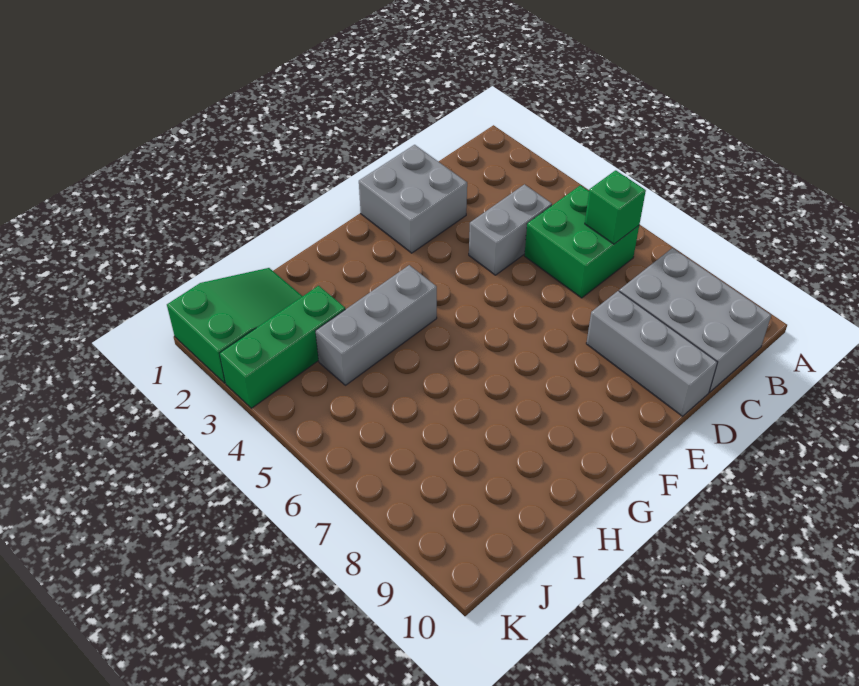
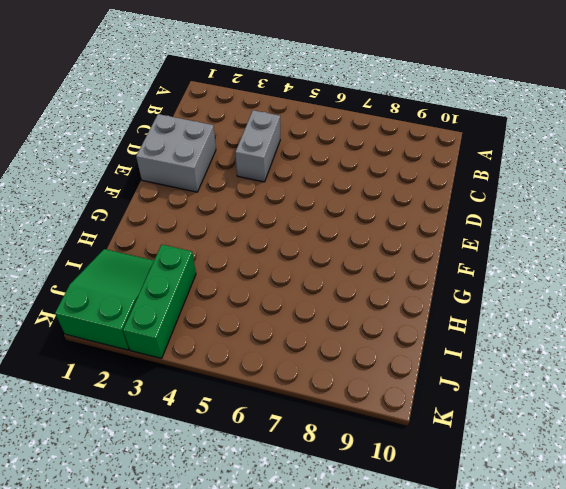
none -> green 2x2 brick [524,185,639,298]
none -> grey 2x3 brick [619,248,771,392]

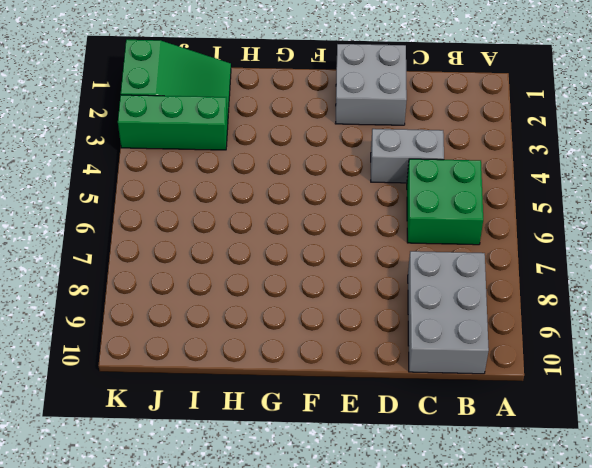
none -> grey 1x3 brick [586,291,717,416]
none -> grey 1x3 brick [316,265,437,385]

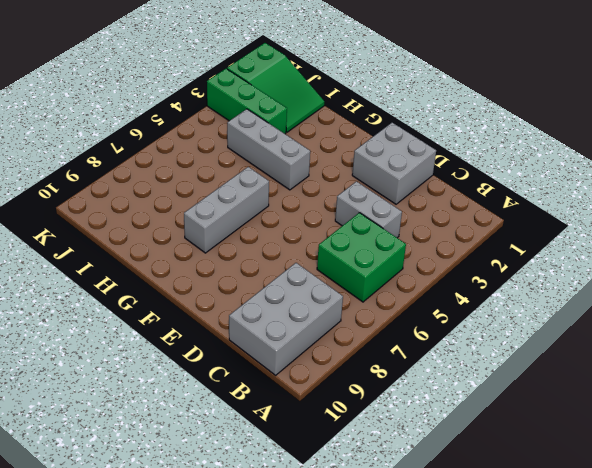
grey 1x3 brick [184,167,269,253] -> grey 1x3 brick moved to [586,291,717,416]
none -> green 1x1 brick [585,170,646,244]

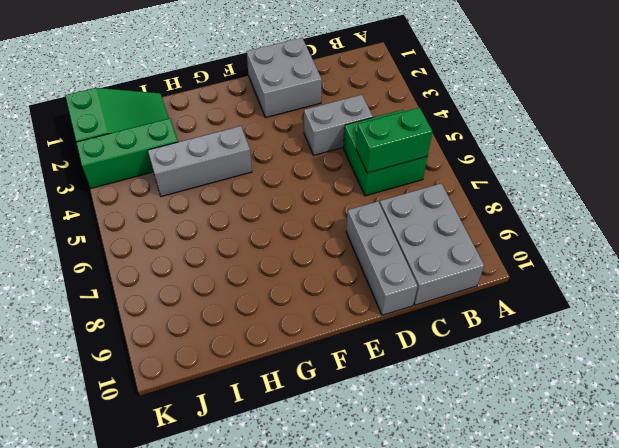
green 1x2 brick [356,108,432,173] -> green 1x1 brick [585,170,646,244]

